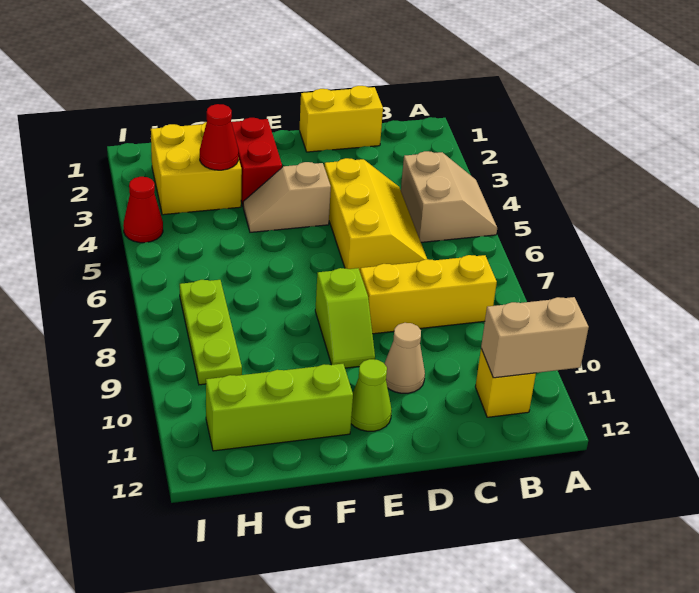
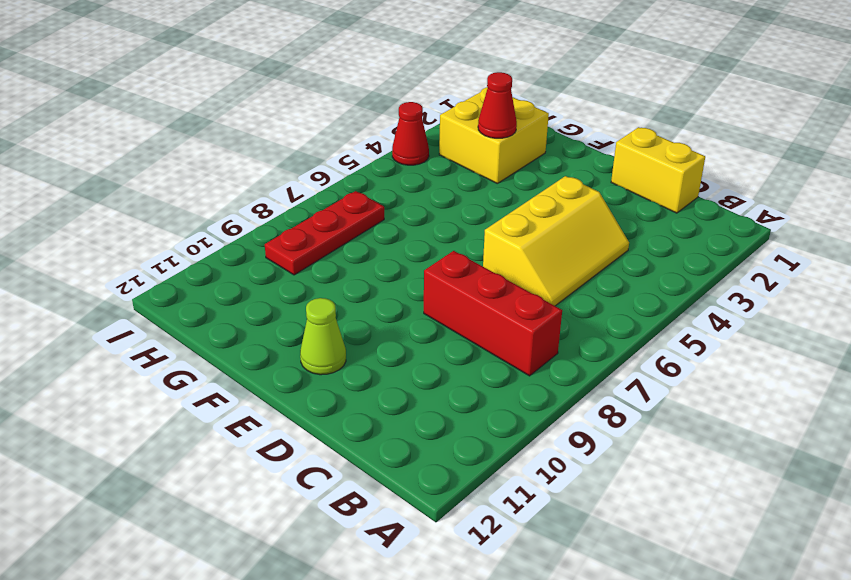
red 1x3 brick [424,251,562,376] -> yellow 1x3 brick [360,255,497,334]
red 1x3 plate [265,191,384,275] -> lime 1x3 plate [180,280,242,385]
none -> tan 2x2 slope [401,151,497,242]
none -> yellow 1x1 brick [475,349,536,417]
none -> tan 1x1 cone [384,323,425,393]

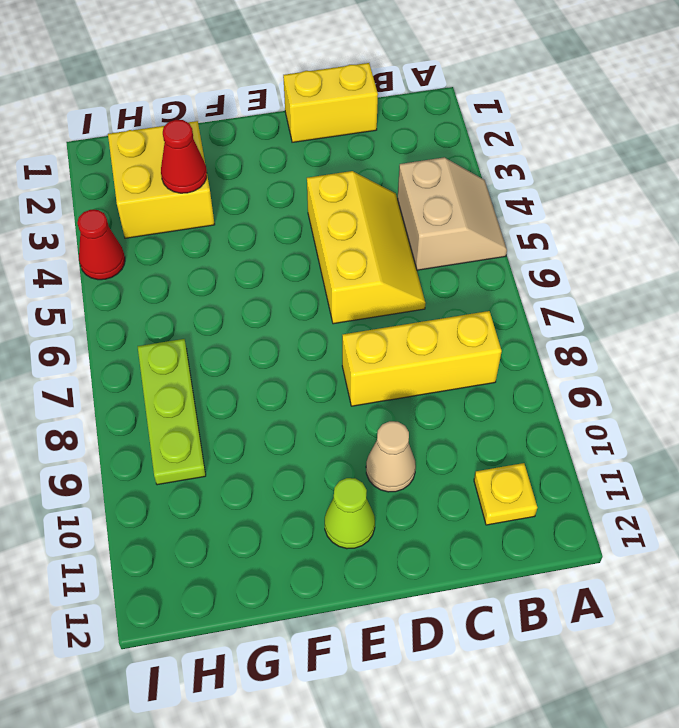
yellow 1x1 plate [474,463,537,525] -> yellow 1x1 brick [475,349,536,417]
none -> tan 1x2 slope [243,162,331,232]
none -> lime 1x2 slope [315,268,375,368]
none -> red 1x2 brick [231,118,282,205]

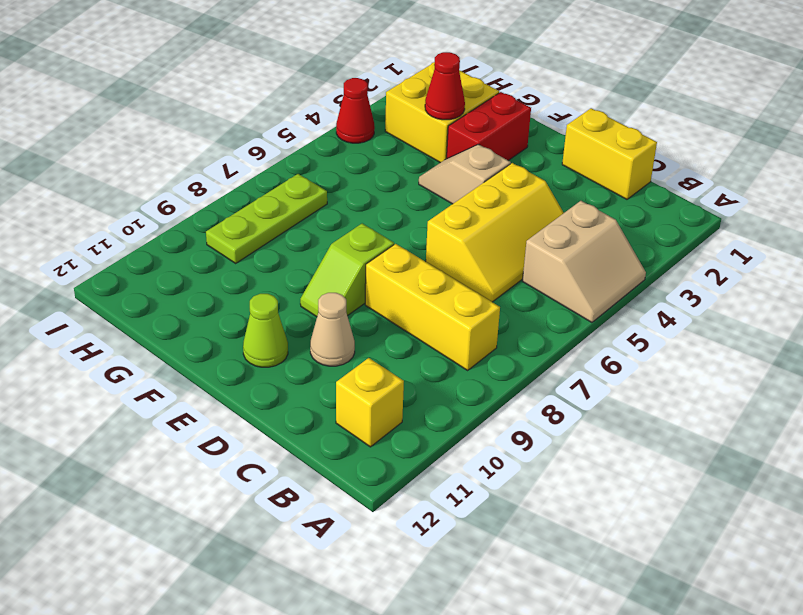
none -> lime 1x3 brick [206,364,353,451]
none -> tan 1x2 brick [481,297,589,378]

